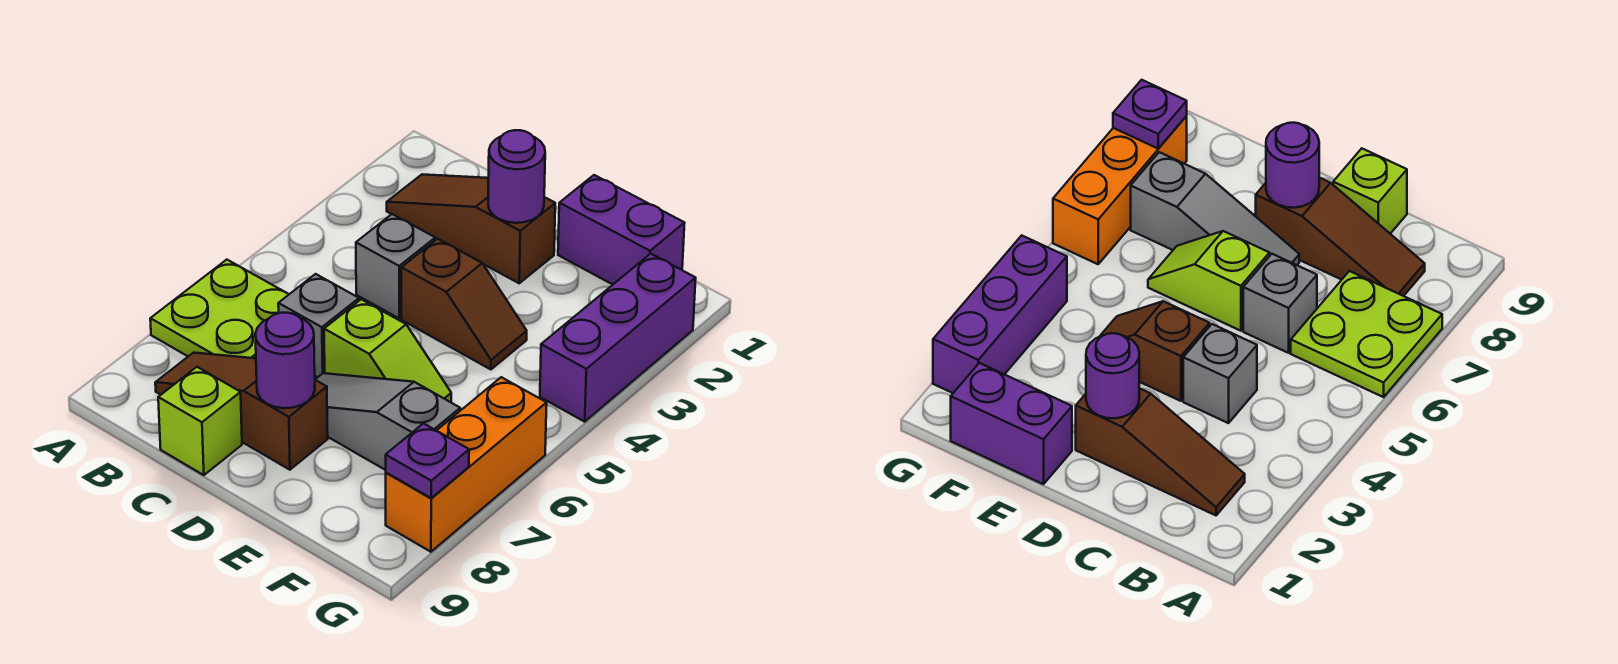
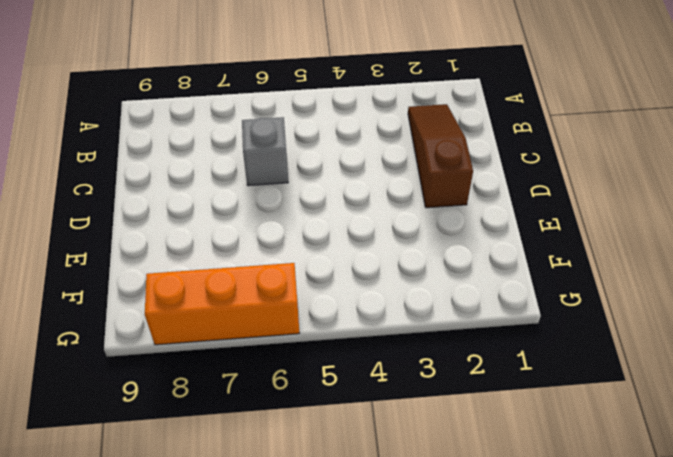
none -> lime 2x2 plate [150,260,289,358]
none -> brown 1x3 slope [155,353,328,470]
none -> grey 1x1 brick [356,214,435,318]

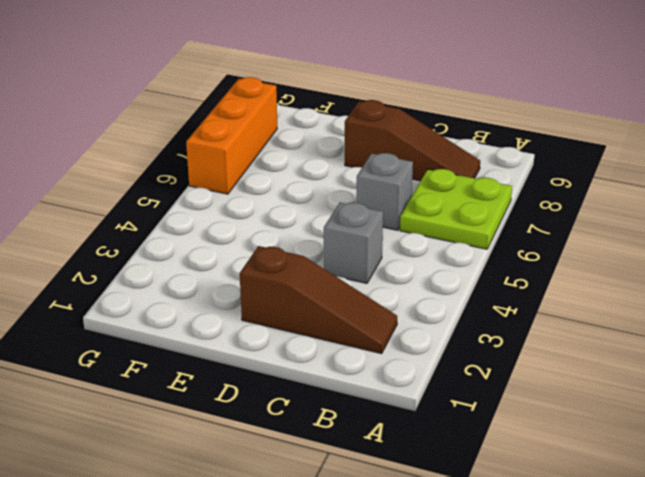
none -> lime 1x1 brick [158,367,242,475]
none -> brown 1x2 slope [401,239,527,369]
none -> lime 1x2 slope [324,299,451,402]

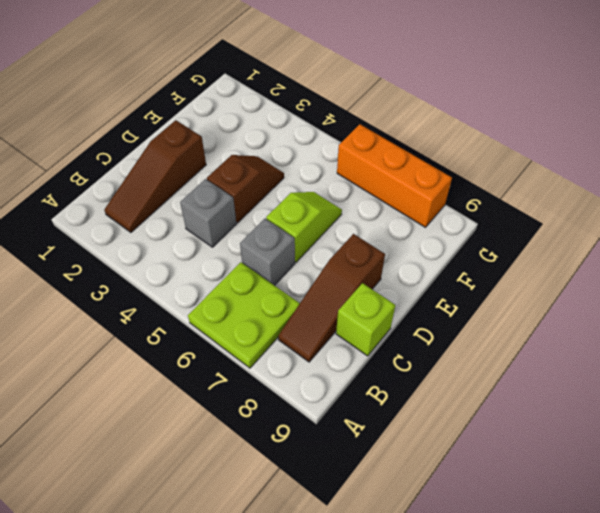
none -> grey 1x3 slope [315,373,460,470]
none -> purple 1x2 brick [558,175,685,284]
none -> purple 1x3 brick [540,254,696,422]

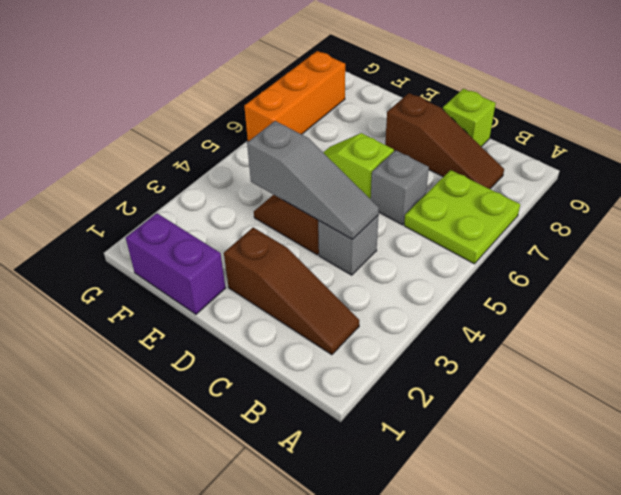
grey 1x3 slope [247,121,379,239] -> grey 1x3 slope moved to [315,373,460,470]
none -> purple 1x3 brick [540,254,696,422]
none -> purple 1x1 round brick [488,130,545,223]
none -> purple 1x1 round brick [255,313,315,408]

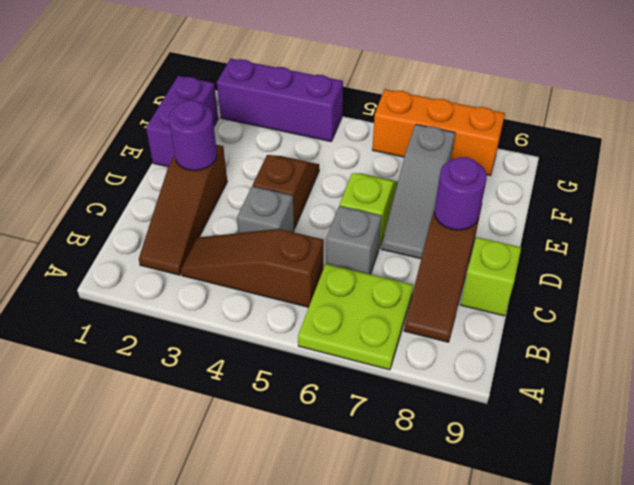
brown 1x3 slope [181,229,324,307] -> none
none -> purple 1x1 plate [386,424,469,498]

